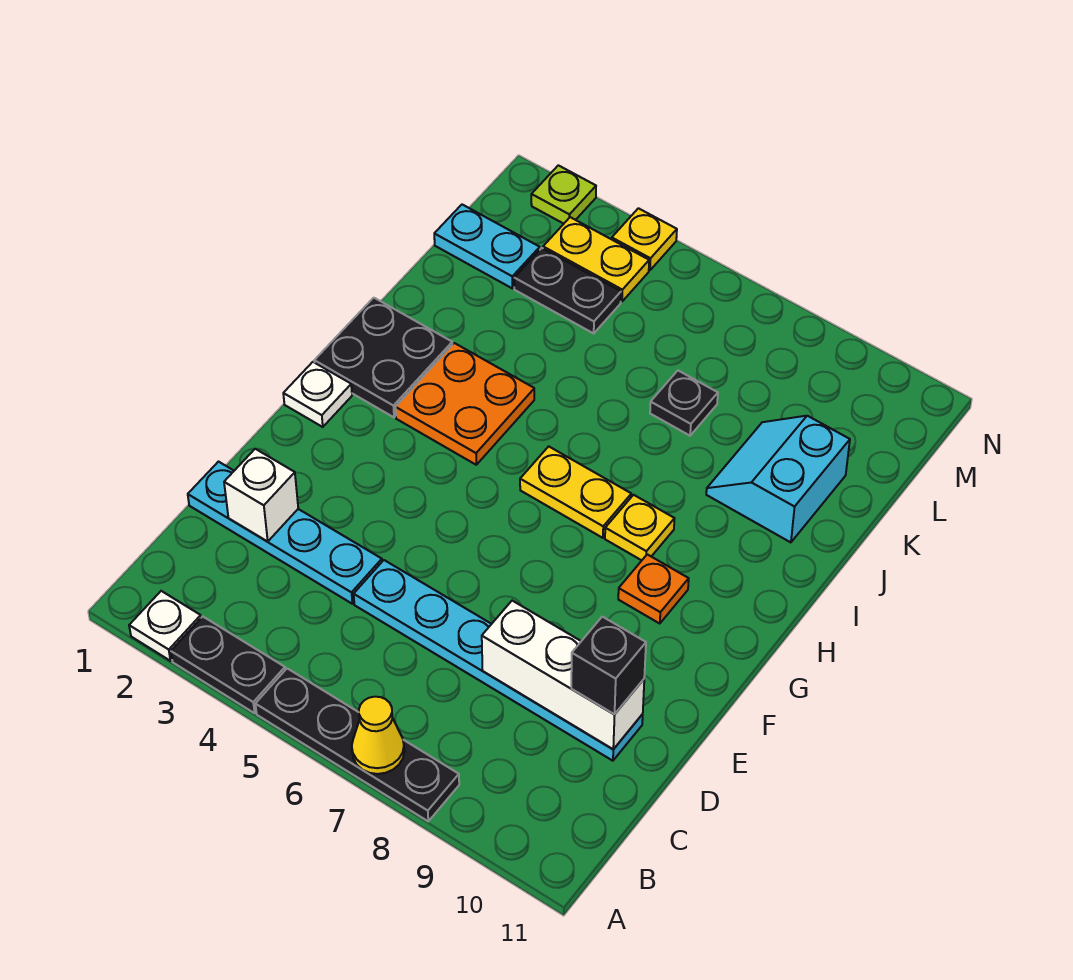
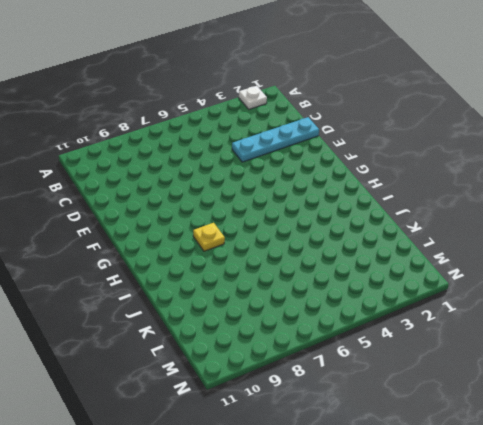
none -> black 1x2 plate [171,617,285,713]
none -> black 1x4 plate [256,668,459,821]
none -> cyan 1x6 plate [354,560,643,761]

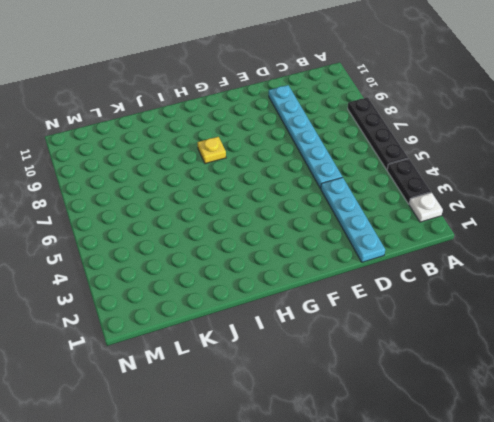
none -> white 1x1 plate [283,362,352,427]
none -> orange 1x1 plate [618,554,689,624]
none -> black 2x2 plate [314,298,452,417]

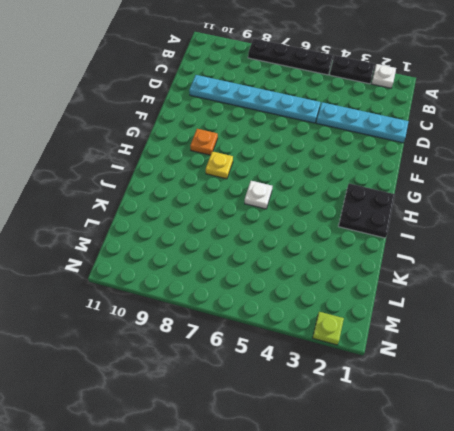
white 1x1 plate [245,181,272,209] -> white 1x1 plate moved to [283,362,352,427]
none -> orange 2x2 plate [395,343,534,465]
none -> yellow 1x2 plate [520,446,631,538]
none -> cyan 2x2 slope [706,416,850,542]

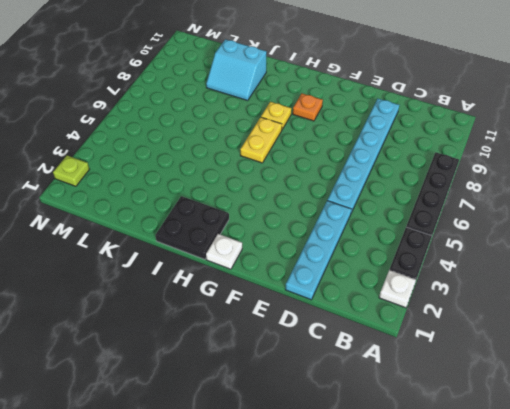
none -> orange 2x2 plate [395,343,534,465]
none -> black 1x1 plate [650,371,718,436]
none -> cyan 1x2 plate [434,205,540,289]

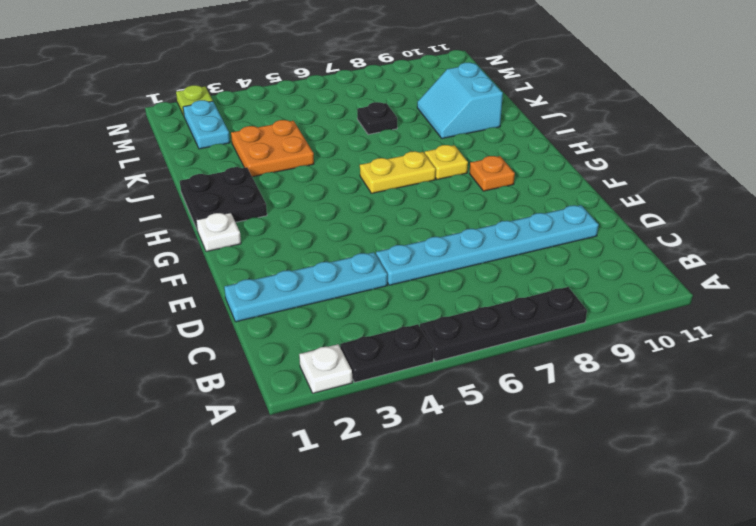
orange 2x2 plate [231,120,314,177] -> orange 2x2 plate moved to [395,343,534,465]
cyan 1x2 plate [183,100,230,149] -> cyan 1x2 plate turned to [434,205,540,289]
none -> black 1x2 plate [514,248,621,333]
none -> yellow 1x2 plate [543,217,649,302]
none -> yellow 1x1 plate [612,208,677,270]

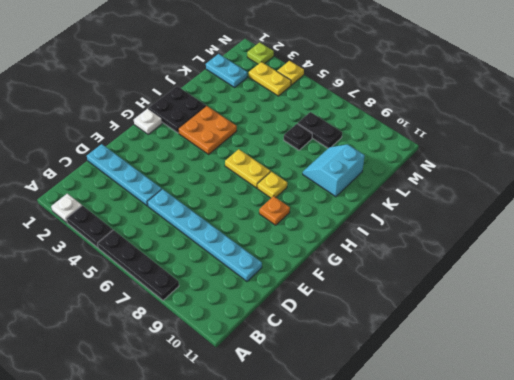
black 1x2 plate [298,112,342,148] -> black 1x2 plate moved to [514,248,621,333]
none -> yellow 1x1 cone [352,697,404,774]
none -> white 1x1 brick [224,449,298,542]
none -> white 1x3 brick [482,601,644,749]

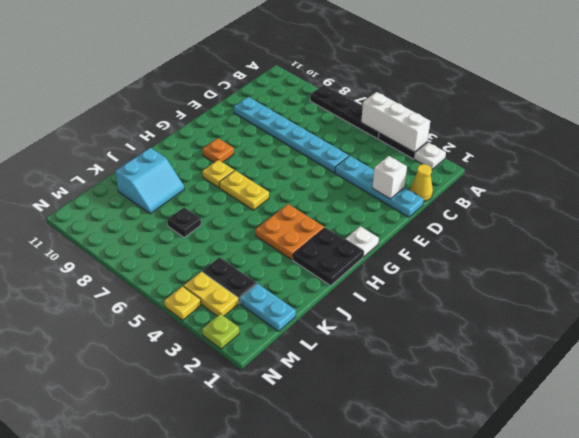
white 1x3 brick [361,92,430,152] -> white 1x3 brick moved to [482,601,644,749]
yellow 1x1 cone [410,164,433,201] -> yellow 1x1 cone moved to [352,697,404,774]
none -> black 1x1 brick [571,617,646,714]

